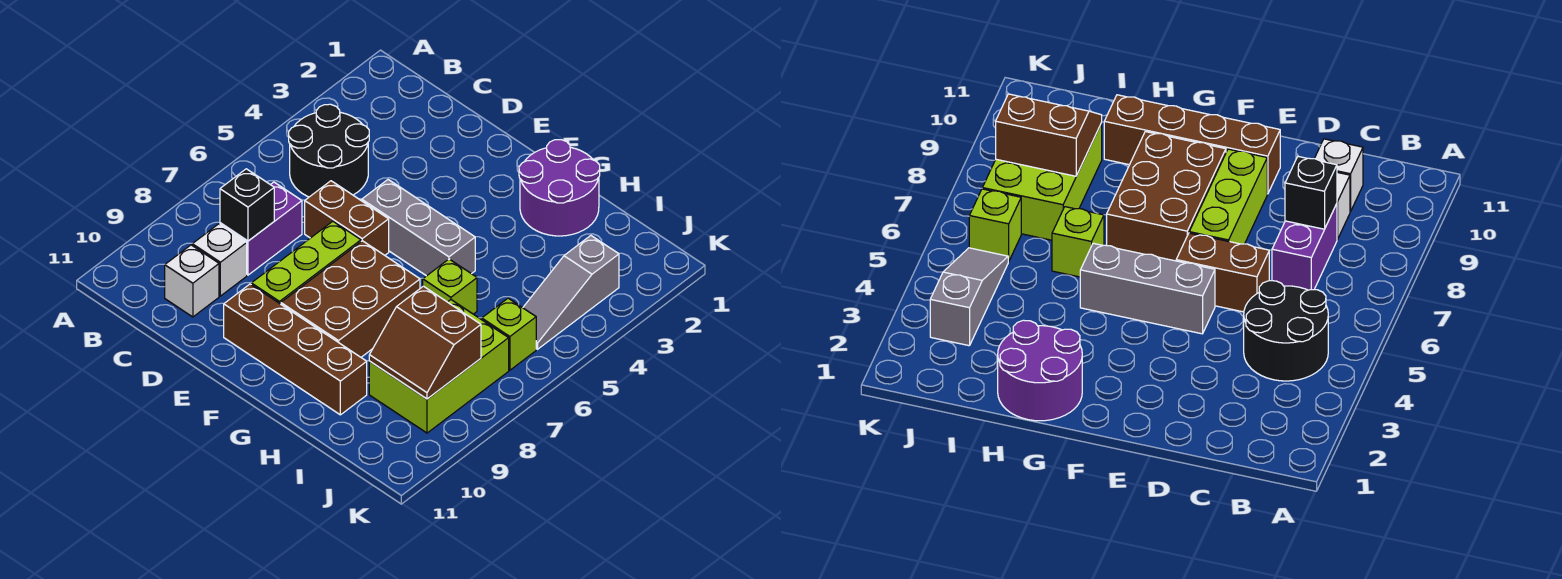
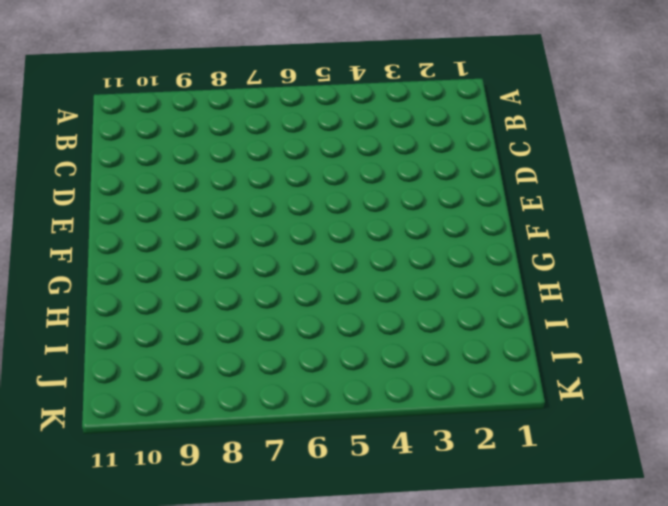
none -> black 2x2 round brick [289,104,369,197]
none -> purple 1x2 brick [220,182,302,275]
none -> white 1x1 brick [192,224,247,296]

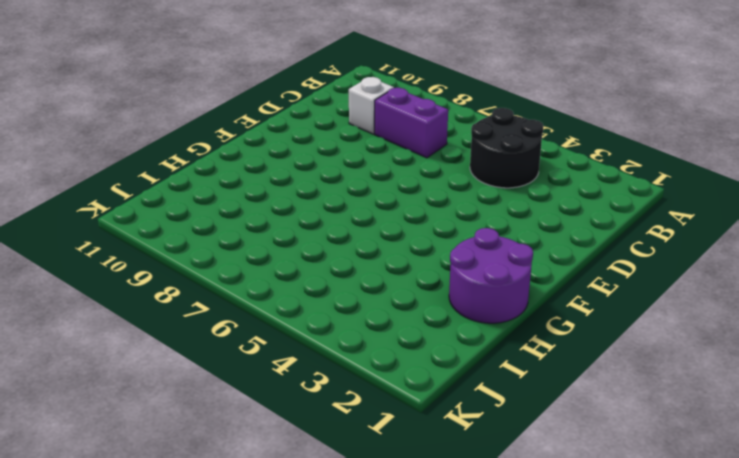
none -> white 1x1 brick [165,245,219,317]
none -> brown 1x2 brick [305,181,389,255]
none -> grey 1x3 brick [362,180,475,276]

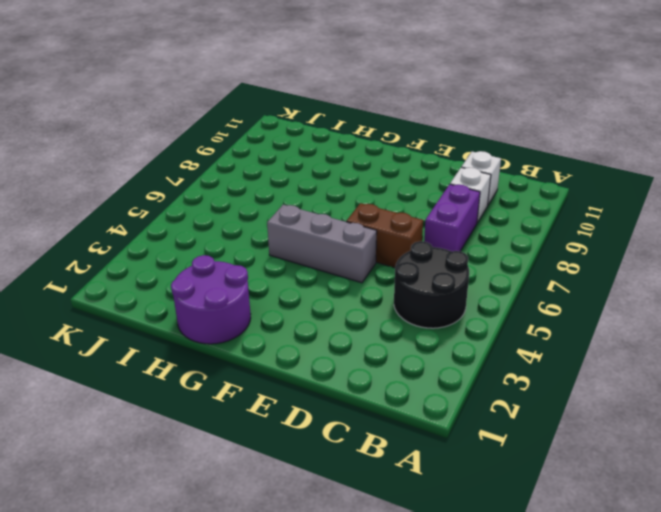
none -> lime 1x3 brick [251,221,361,304]
none -> brown 1x4 brick [224,284,367,415]
none -> brown 2x3 brick [281,241,420,357]

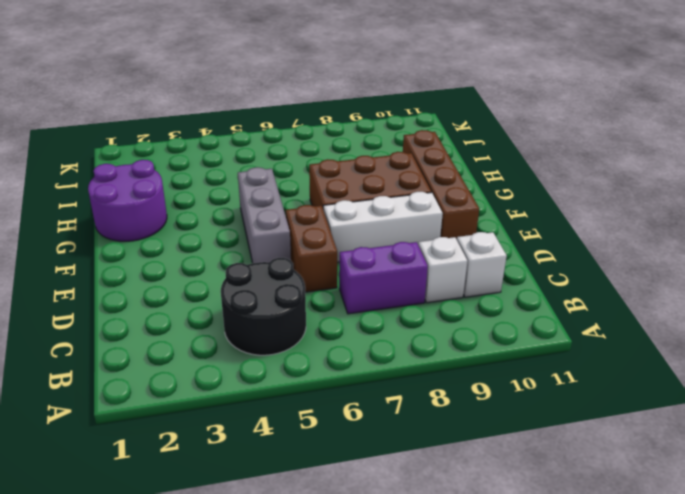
white 1x3 brick [324,192,443,262] -> lime 1x3 brick [251,221,361,304]
none -> lime 1x1 brick [423,259,477,314]
none -> lime 2x3 brick [369,300,509,433]
none -> grey 1x3 slope [523,236,619,349]

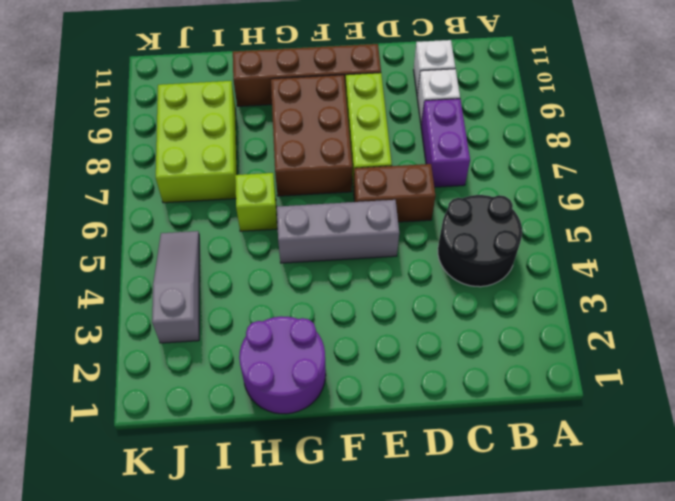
none -> lime 1x1 brick [482,298,536,370]
none -> black 1x1 brick [220,169,274,241]
none -> brown 2x2 slope [369,286,481,399]

